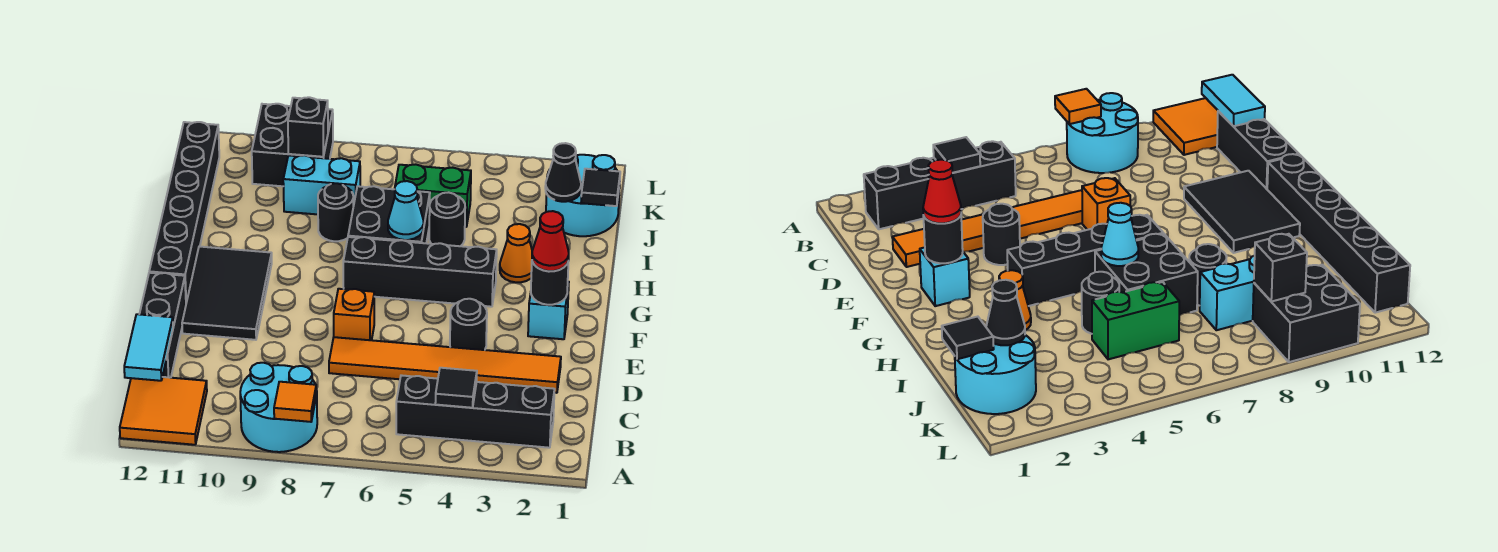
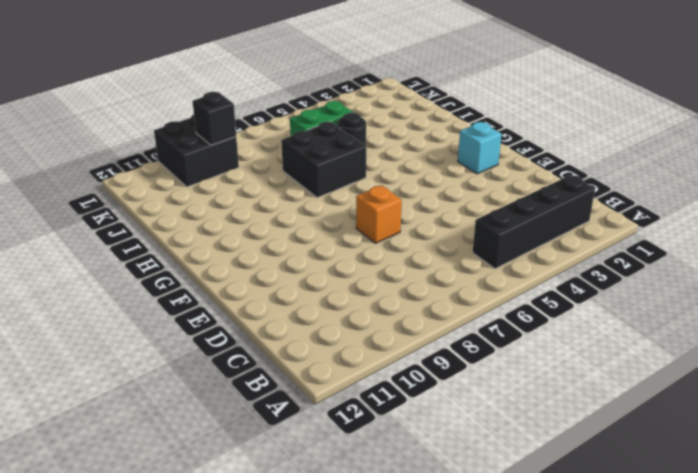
none -> cyan 2x2 round brick [240,363,317,452]
none -> orange 2x2 tile [120,377,207,445]
none -> black 1x3 brick [140,273,186,378]

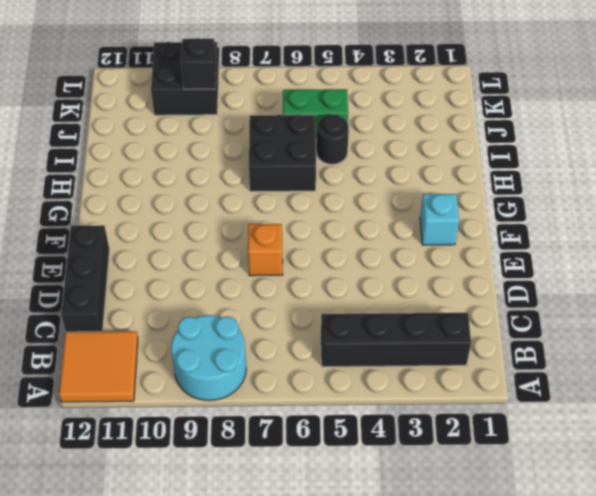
none -> orange 1x6 tile [329,337,561,393]
none -> black 1x1 round brick [450,299,487,350]
none -> black 2x3 tile [182,247,272,340]

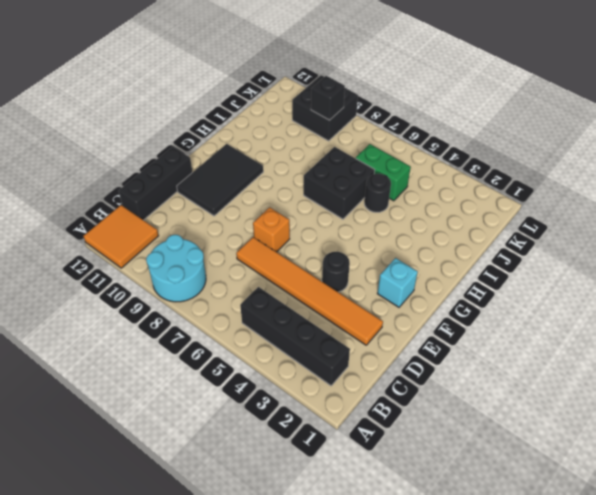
none -> black 1x6 brick [149,122,219,303]
none -> black 1x4 brick [343,237,497,307]
none -> orange 1x1 cone [500,224,532,282]

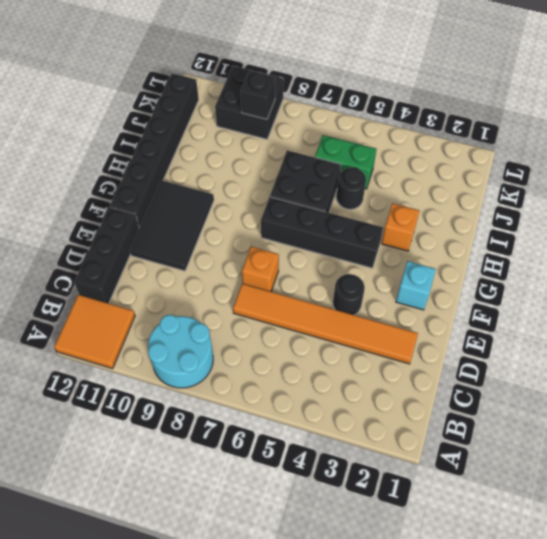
orange 1x1 brick [381,203,419,251] -> orange 1x1 cone [500,224,532,282]
none -> black 1x4 brick [396,375,555,448]
none -> black 1x1 round brick [318,183,353,241]
none -> cyan 2x2 round brick [546,155,620,236]

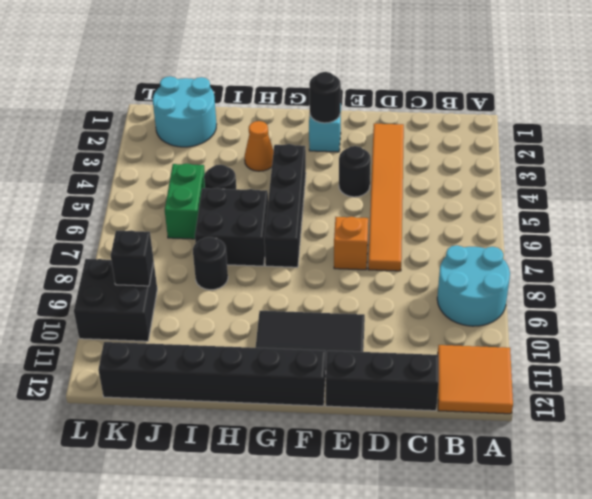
none -> black 1x4 brick [396,375,555,448]
none -> cyan 1x2 brick [283,155,360,214]
none -> orange 1x1 tile [274,382,316,422]

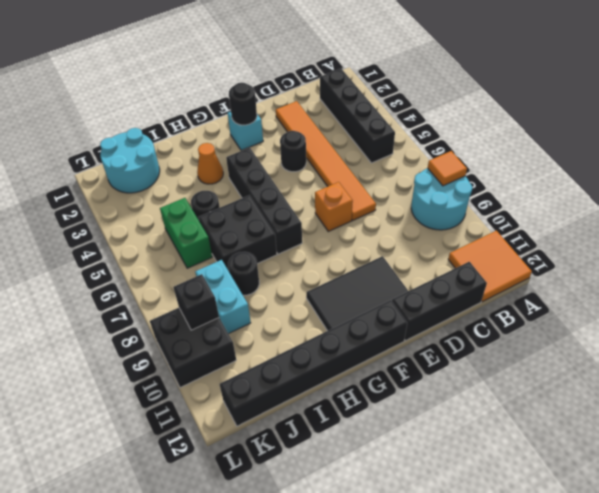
none -> black 1x1 tile [435,368,477,408]
none -> cyan 1x2 tile [124,314,173,381]
none -> cyan 1x1 cone [388,181,424,240]

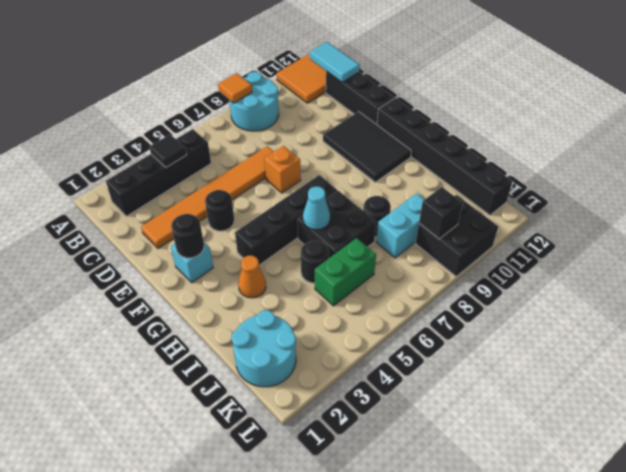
none -> black 1x1 tile [581,169,620,206]
none -> black 1x1 cone [545,143,581,202]
none -> red 1x1 cone [532,211,569,271]

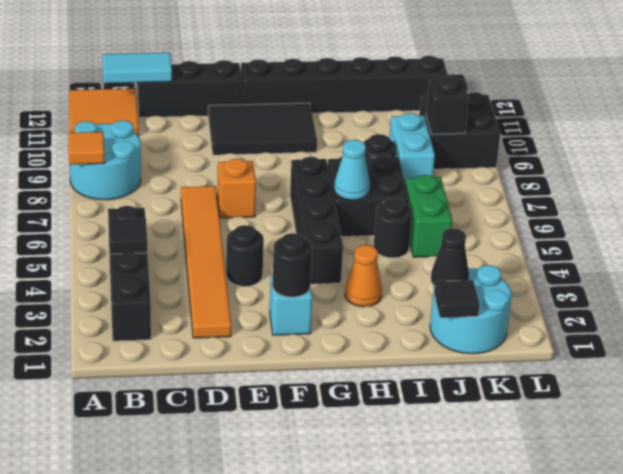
none -> red 1x1 cone [532,211,569,271]

